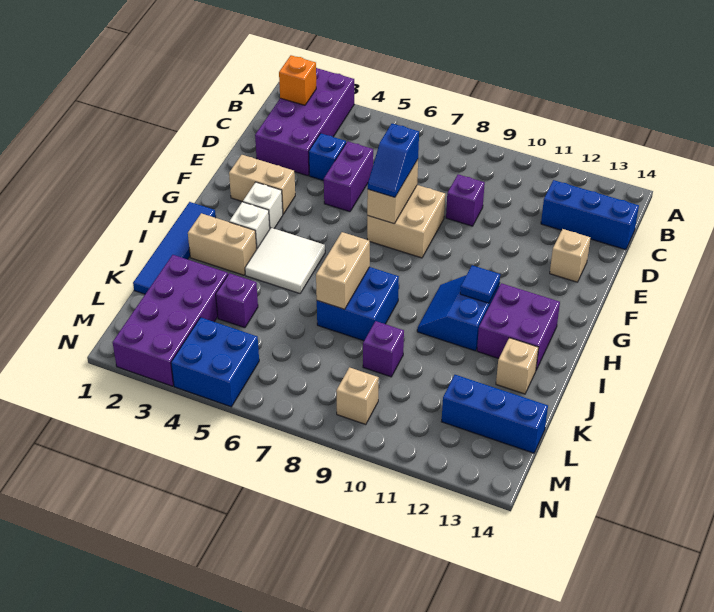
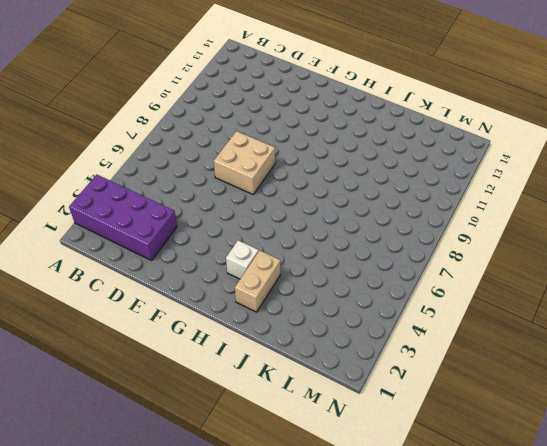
none -> blue 1x3 brick [541,180,639,250]
none -> blue 1x1 brick [309,133,346,181]
none -> purple 1x2 brick [324,141,373,212]

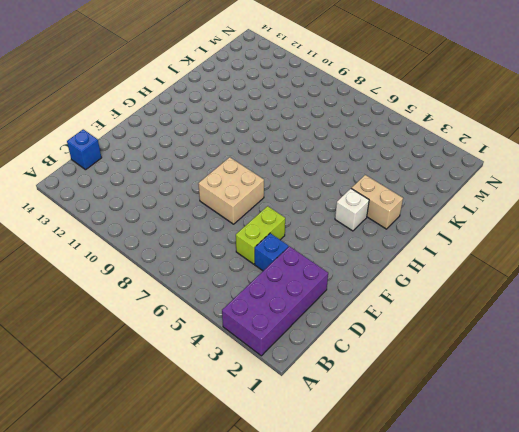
blue 1x1 brick [67,129,102,170] -> blue 1x3 brick [541,180,639,250]
lime 1x2 brick [236,206,285,264] -> purple 1x2 brick [324,141,373,212]
none -> purple 1x1 brick [446,174,485,226]
none -> tan 1x1 brick [550,229,590,282]
none -> tan 1x2 brick [229,155,295,214]

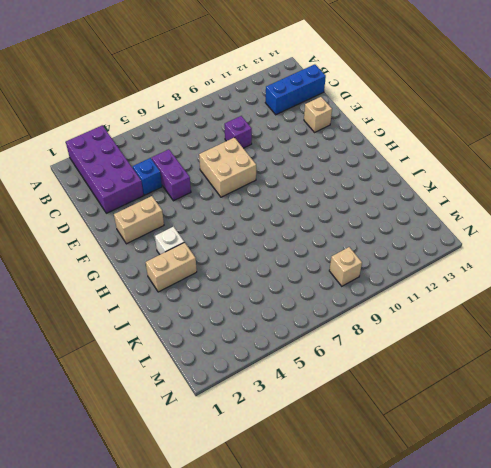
none -> white 1x1 brick [243,182,283,228]
none -> blue 1x4 tile [133,202,216,294]
none -> white 2x2 tile [245,228,325,293]

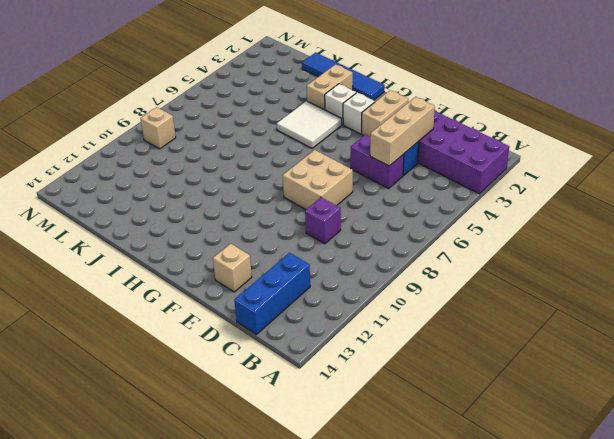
tan 1x3 brick [370,97,435,166] -> none
none -> blue 2x2 slope [417,275,499,351]
none -> purple 2x2 brick [477,283,560,370]
none -> blue 2x2 brick [317,267,399,341]

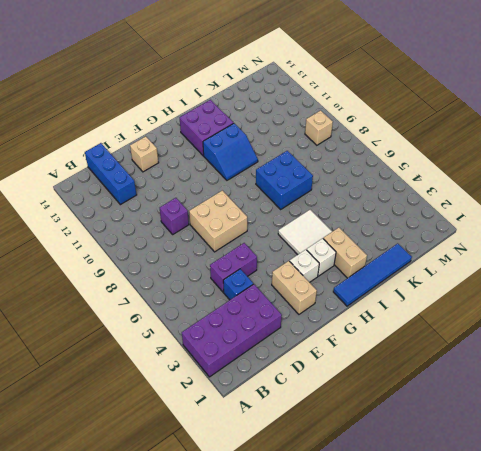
none -> tan 1x1 brick [496,338,539,394]
none -> purple 2x4 brick [113,255,228,386]
none -> purple 1x1 brick [216,273,258,328]

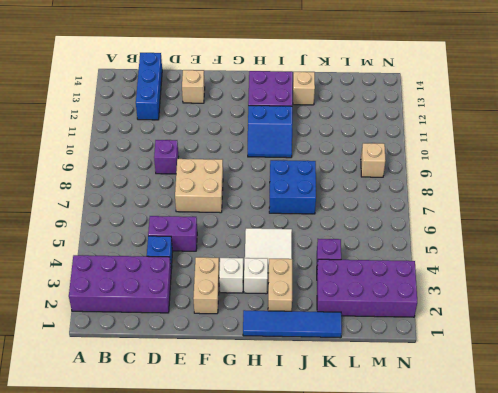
none -> purple 1x1 brick [363,321,404,377]
none -> blue 1x3 brick [442,375,548,453]
none -> blue 2x2 brick [171,317,259,407]

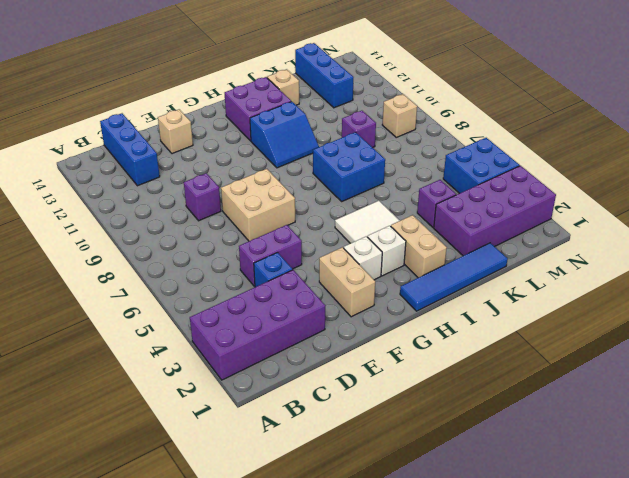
none -> orange 1x1 brick [279,55,316,105]
none -> tan 1x2 brick [367,160,418,224]
none -> blue 1x1 tile [460,265,500,303]

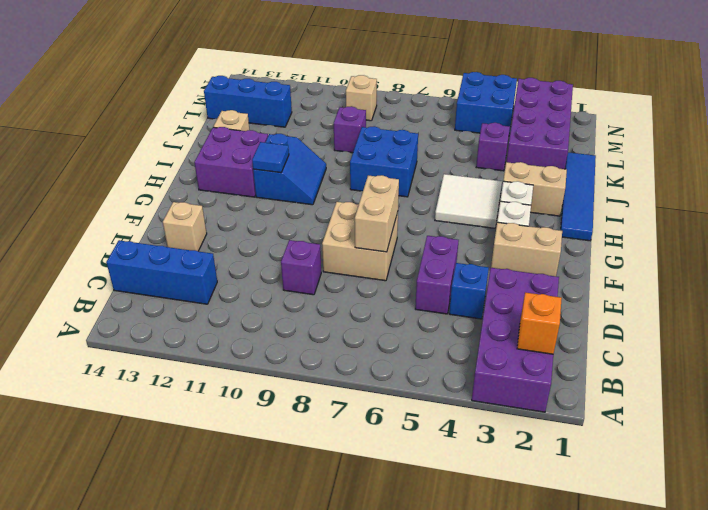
none -> tan 1x2 brick [316,232,370,309]
none -> blue 1x2 slope [368,124,419,197]

